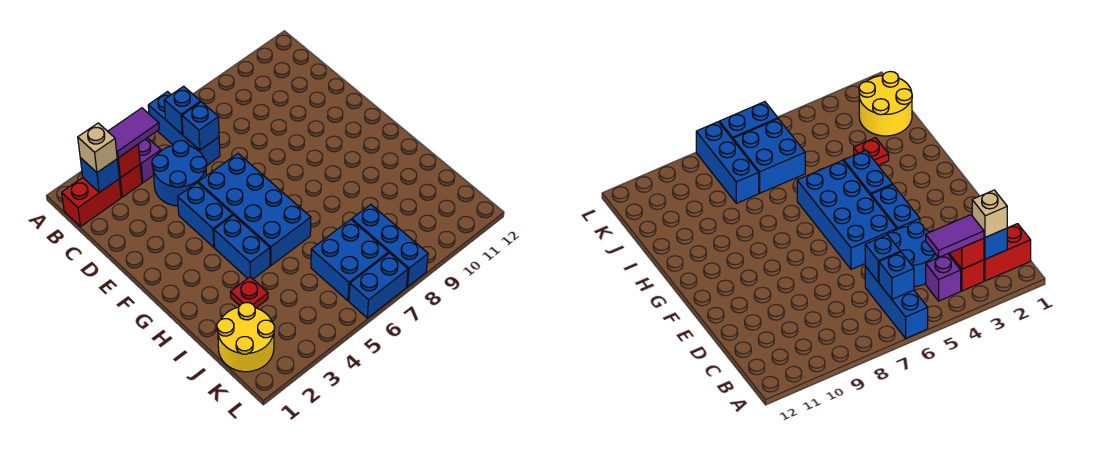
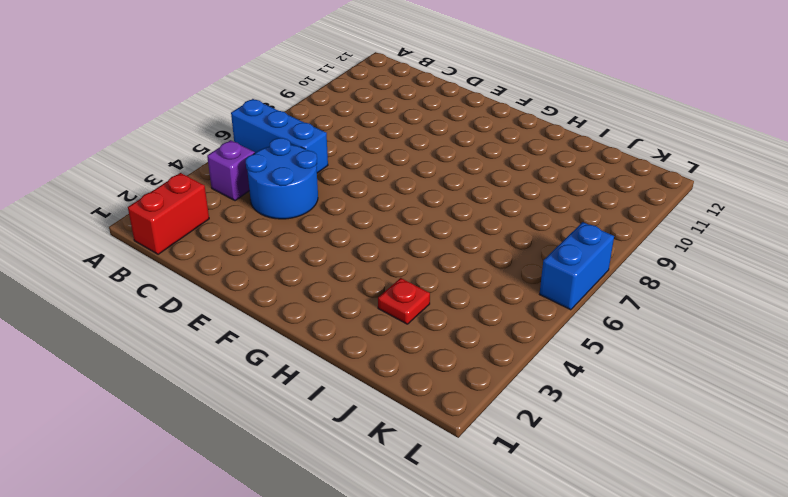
none -> red 1x1 brick [119,165,142,197]
none -> blue 1x2 brick [178,183,233,247]
none -> blue 2x4 brick [198,154,311,265]

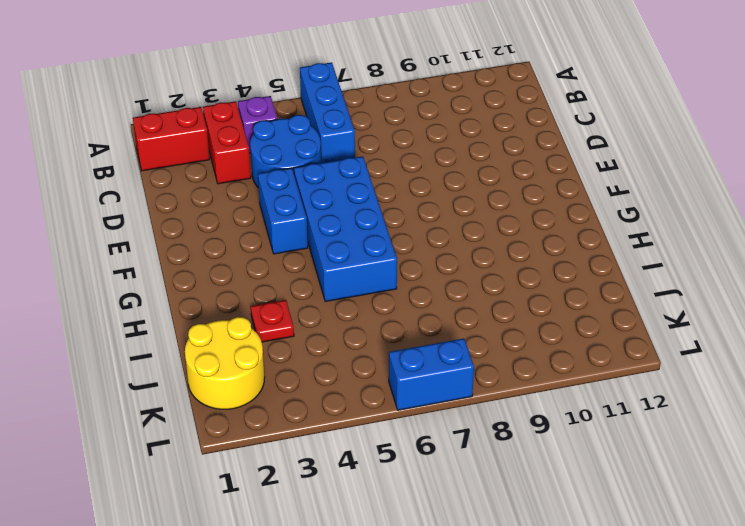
red 1x2 brick [203,101,251,184] -> red 1x1 brick [119,165,142,197]
none -> blue 1x2 brick [214,215,270,279]
none -> blue 2x2 brick [311,220,389,301]
none -> blue 1x3 brick [352,205,428,287]

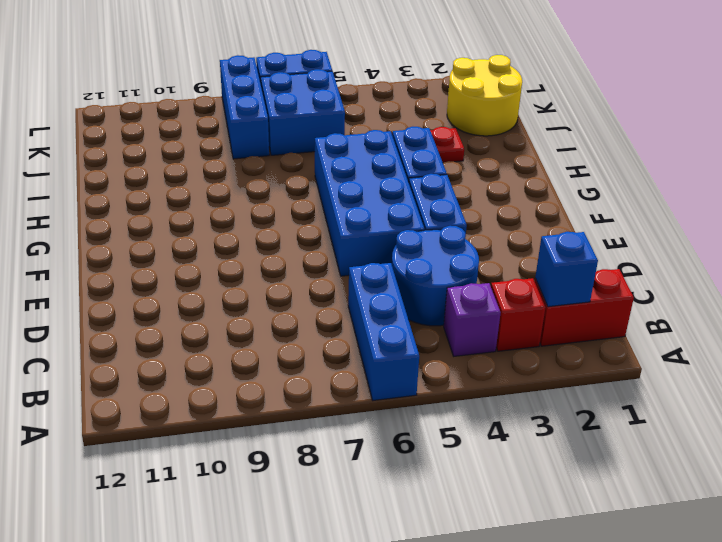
none -> red 1x1 brick [117,145,140,178]
none -> blue 1x1 brick [164,86,201,134]
none -> blue 1x1 brick [182,102,219,150]

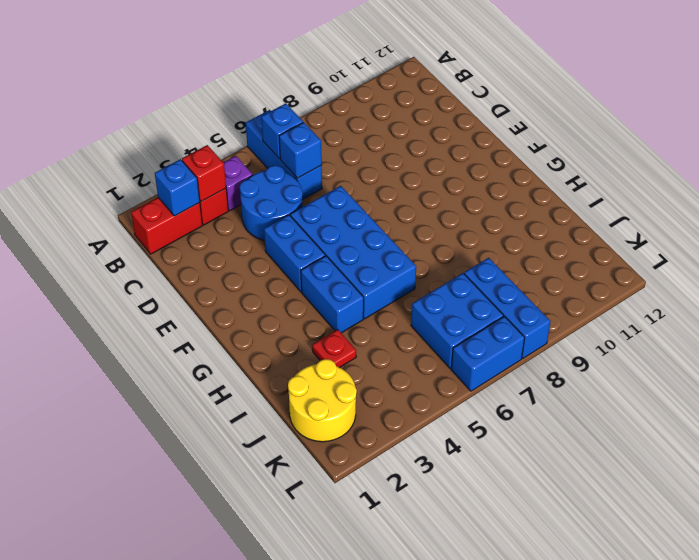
none -> tan 1x1 brick [78,123,117,172]
none -> purple 1x2 tile [108,108,159,158]

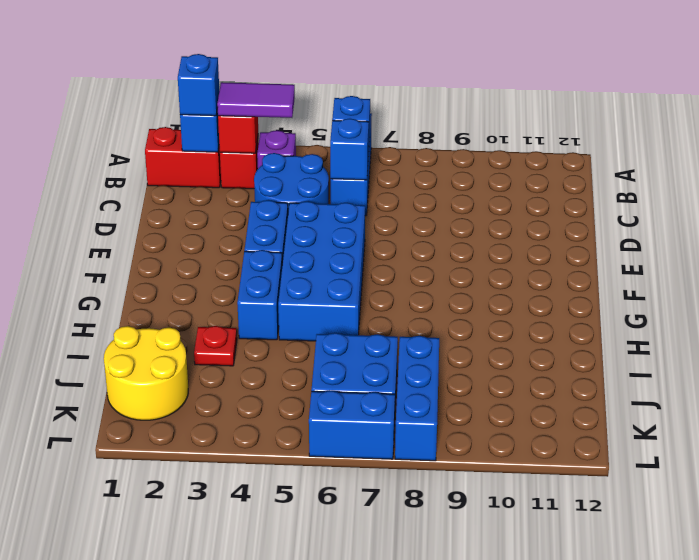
blue 1x1 brick [178,54,219,116] -> tan 1x1 brick [78,123,117,172]

